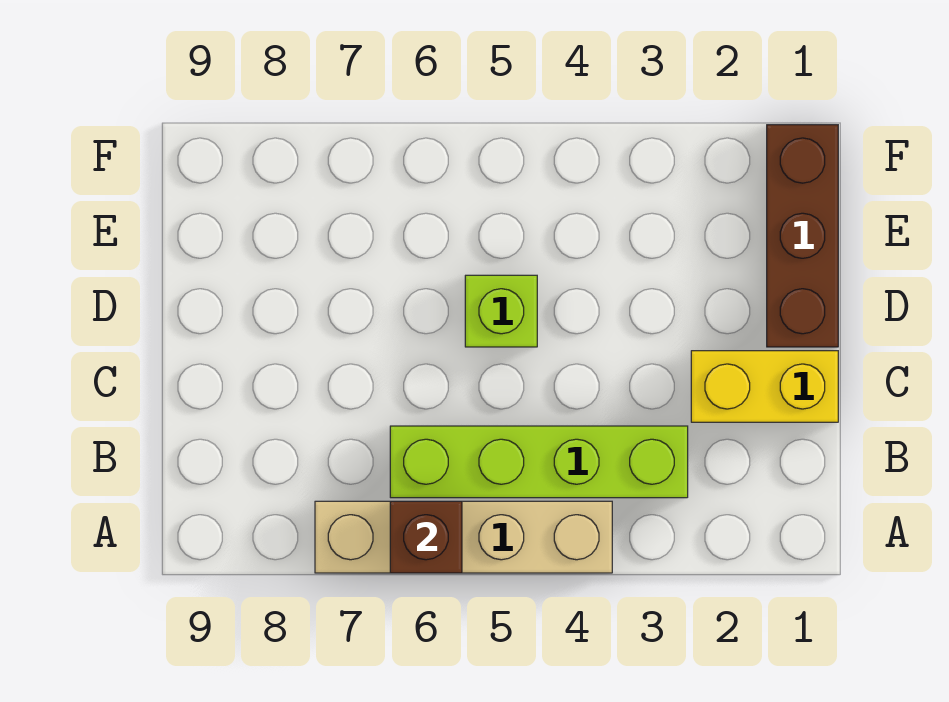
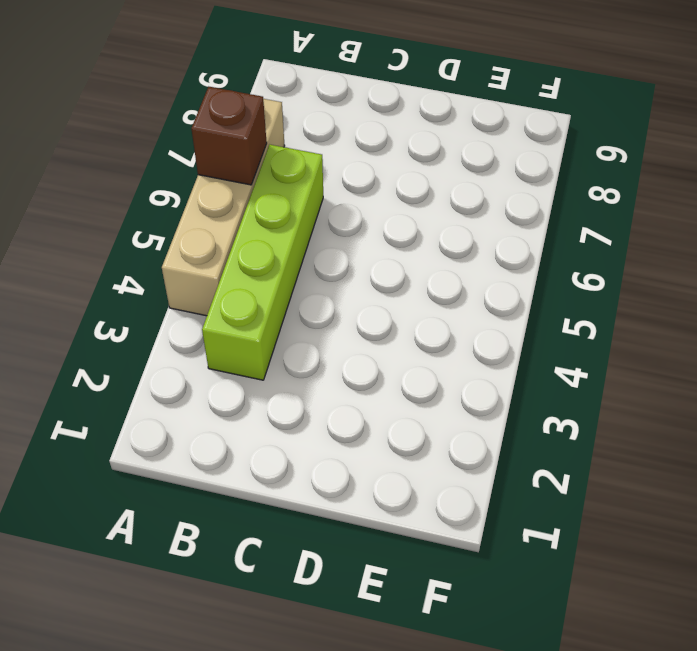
none -> yellow 1x2 brick [691,351,838,422]
none -> brown 1x3 brick [767,125,838,347]

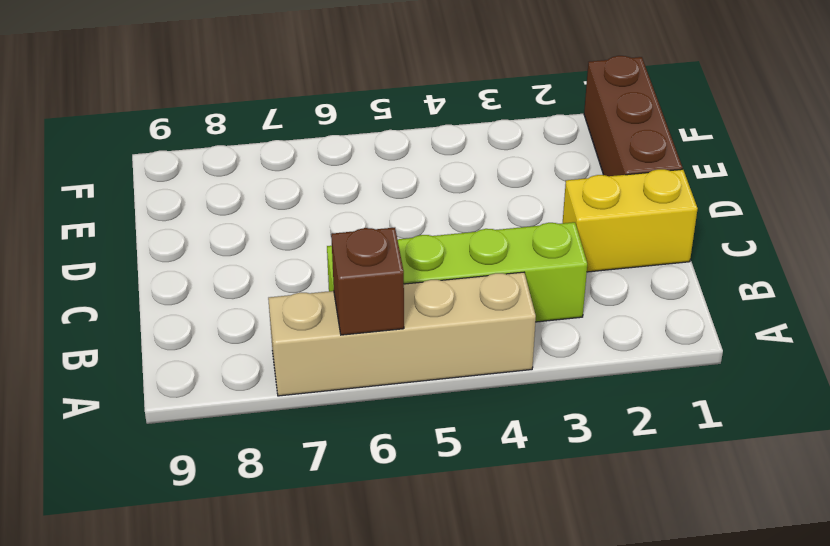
none -> lime 1x1 brick [465,275,537,347]

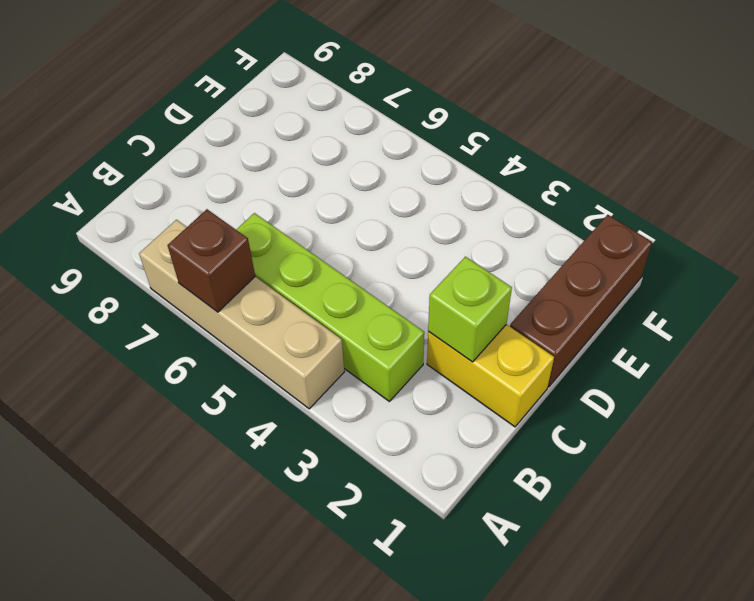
lime 1x1 brick [428,257,512,362] -> lime 1x1 brick moved to [465,275,537,347]

